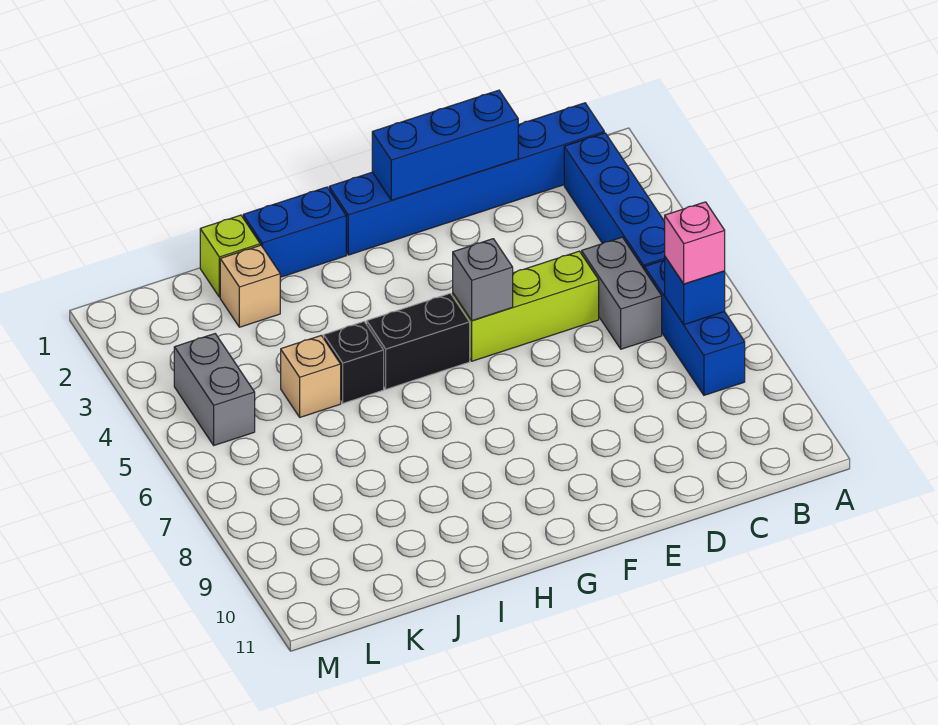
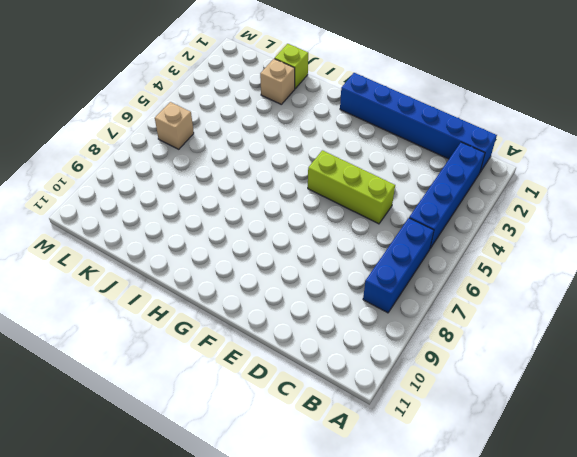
tan 1x1 brick [155,102,194,149] -> tan 1x1 brick moved to [281,336,341,417]
none -> grey 1x2 brick [582,237,662,349]
none -> black 1x2 brick [367,293,470,389]
none -> blue 1x2 brick [243,187,346,277]

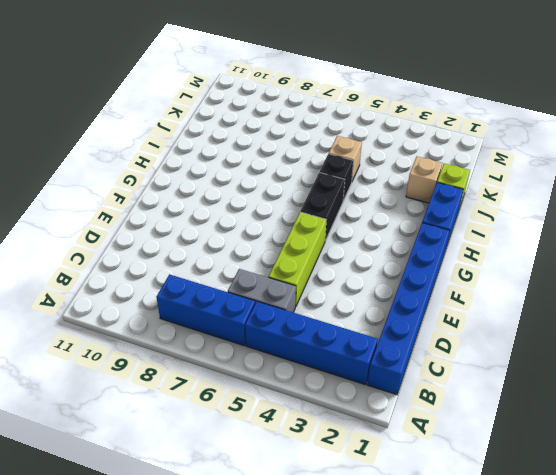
none -> grey 1x2 brick [174,334,255,445]
none -> blue 1x1 brick [665,257,725,325]
none -> blue 1x3 brick [372,90,518,200]

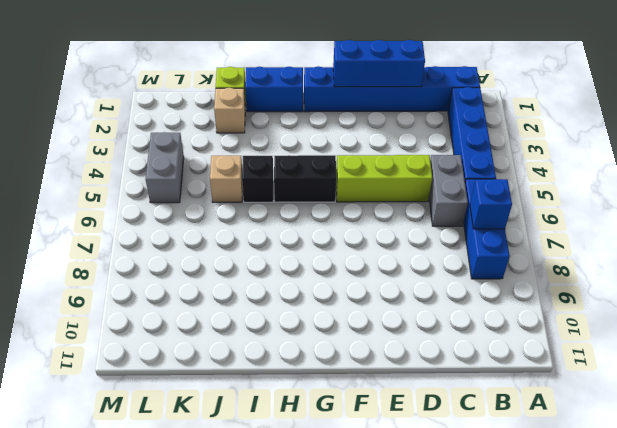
none -> grey 1x1 brick [453,239,513,321]
none -> pink 1x1 brick [665,202,725,284]

